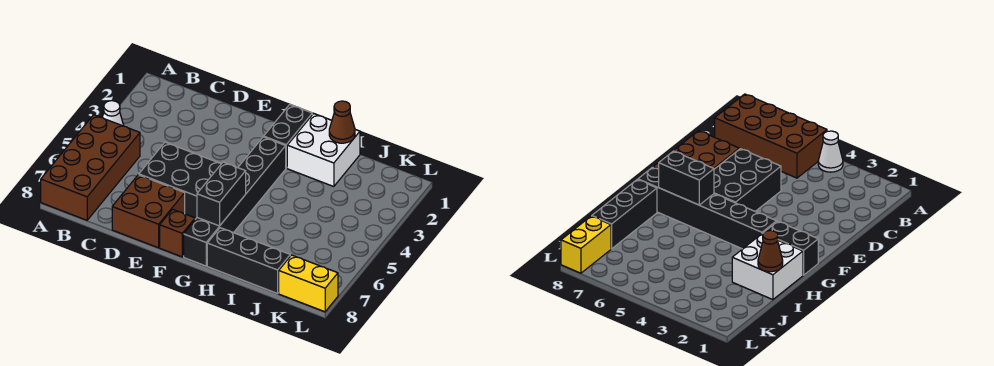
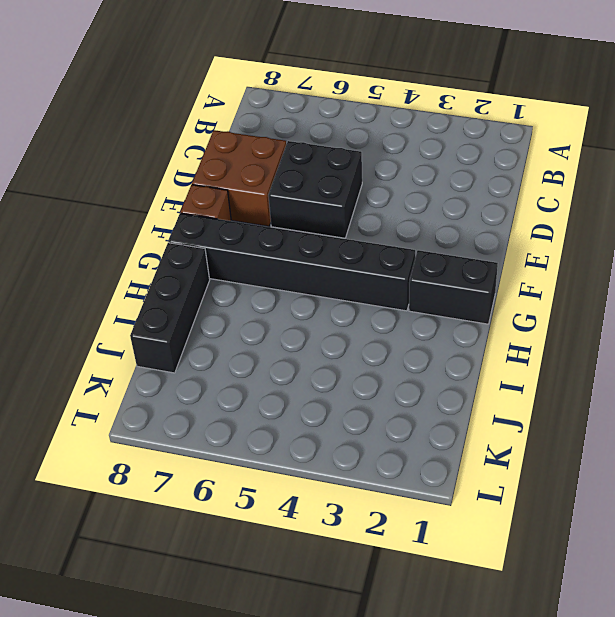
black 2x2 brick [268,141,362,238] -> black 2x3 brick [139,142,222,219]
none -> white 1x1 cone [102,101,124,126]
none -> brown 2x4 brick [41,115,140,220]
none -> white 2x2 brick [287,114,360,187]

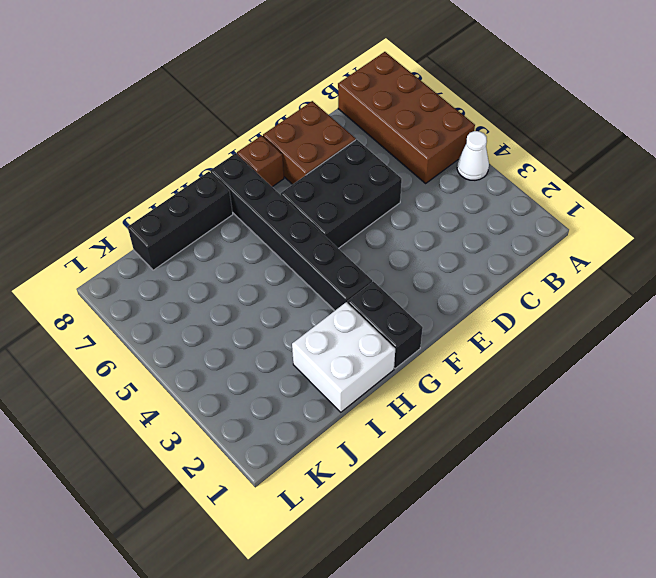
none -> yellow 1x2 brick [279,255,338,312]
none -> black 1x2 brick [197,162,246,226]
none -> brown 1x1 cone [329,101,355,143]

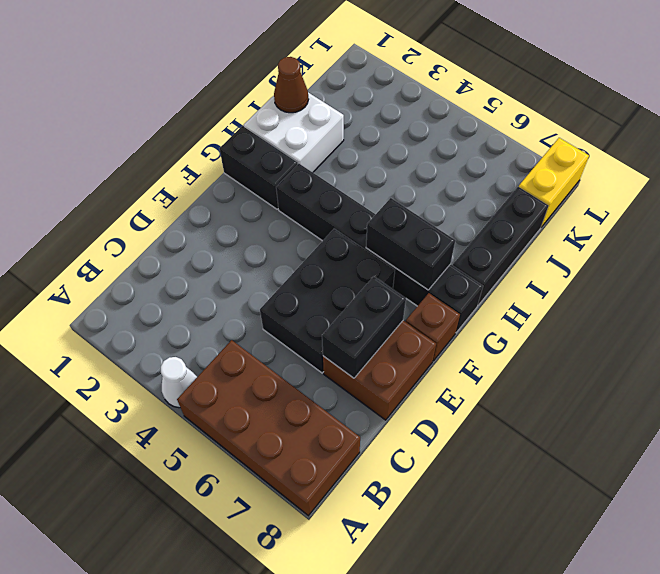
black 1x2 brick [322,276,406,378] -> none

